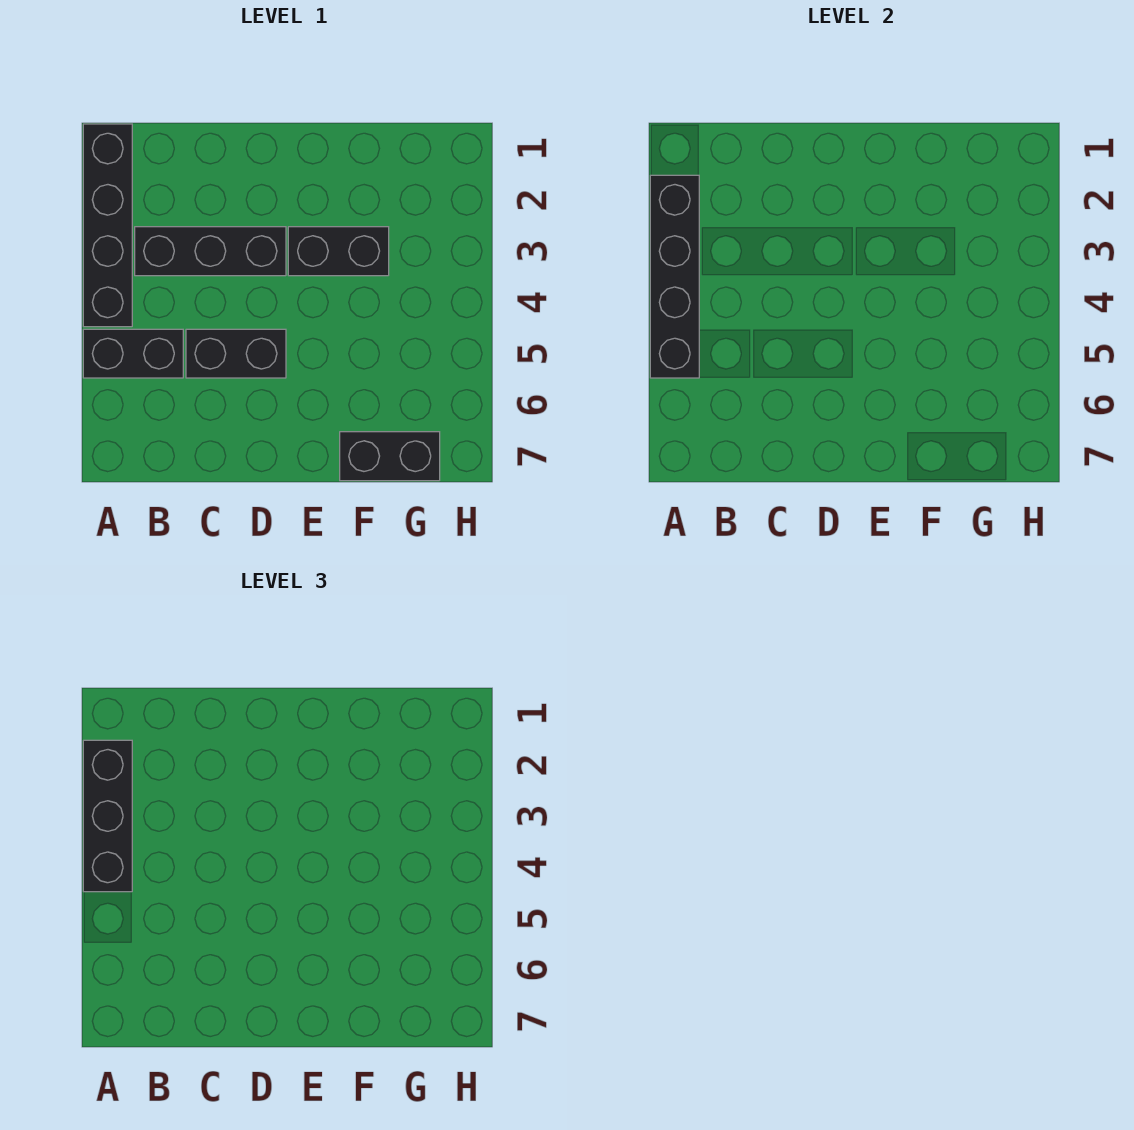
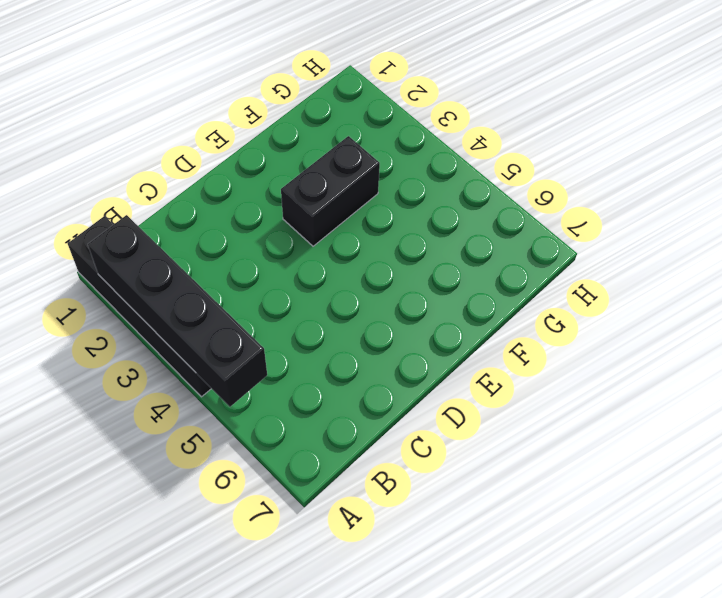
none -> black 1x2 brick [83,329,183,378]
none -> black 1x3 brick [135,227,286,276]

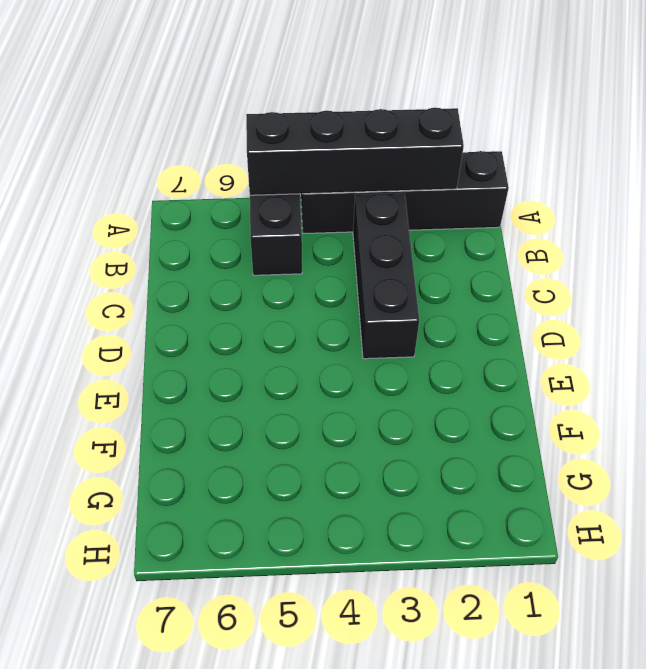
none -> black 1x2 brick [186,329,286,378]
none -> black 1x2 brick [288,227,389,276]

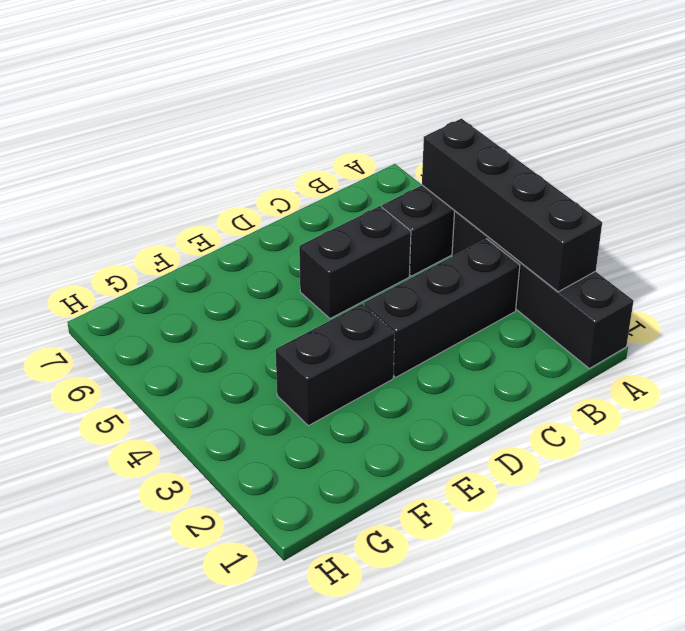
none -> black 1x2 brick [340,432,440,481]
none -> black 1x3 brick [83,740,132,892]

